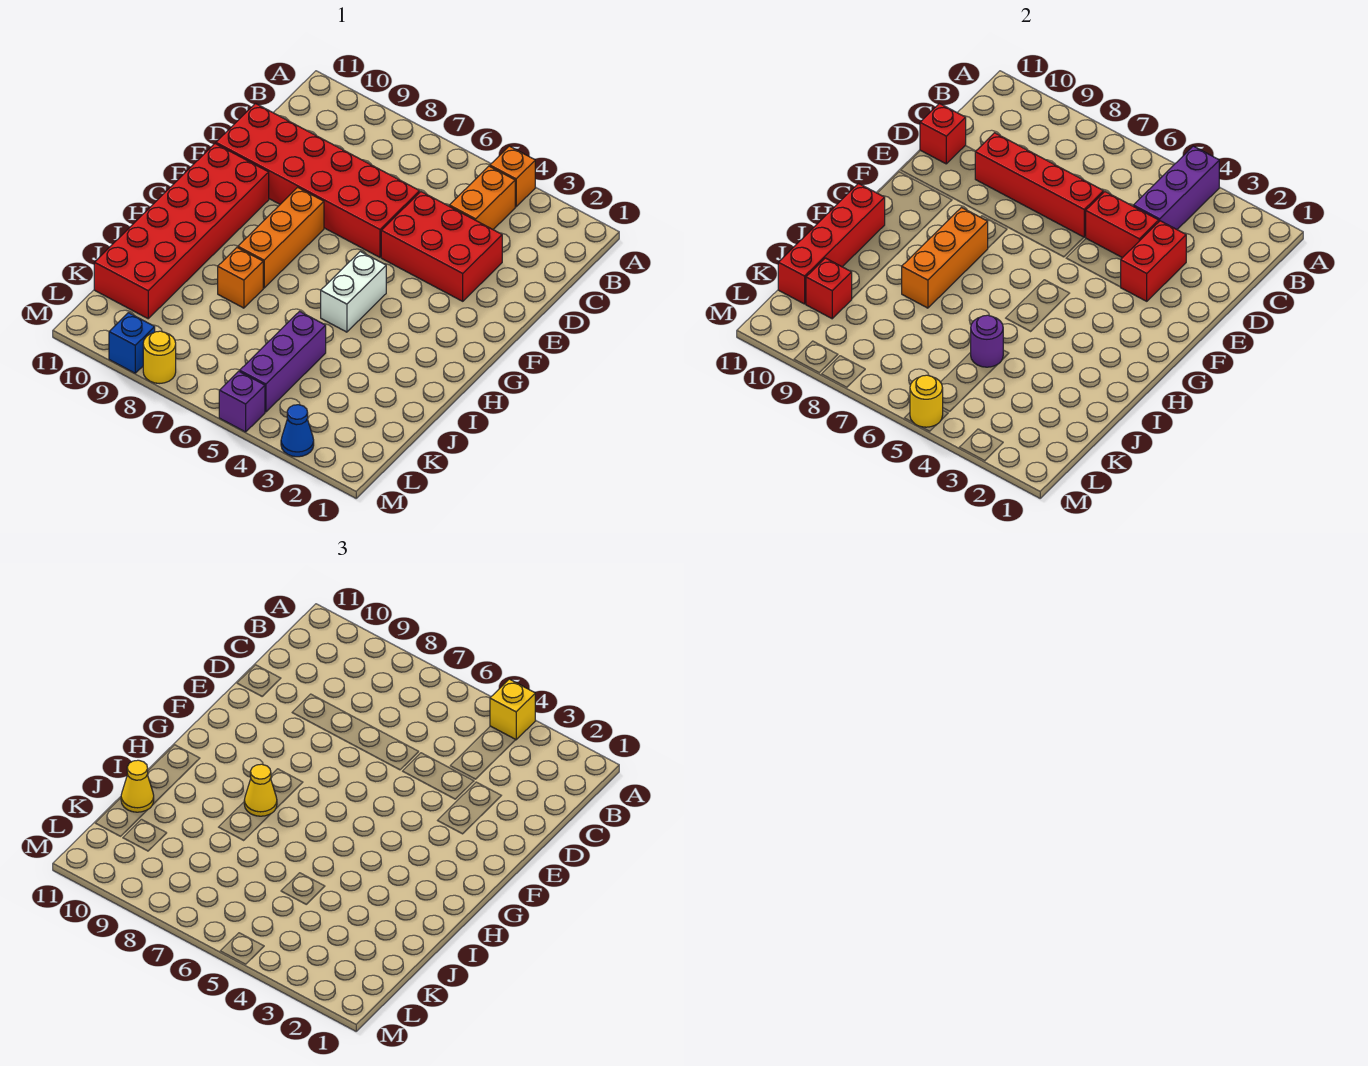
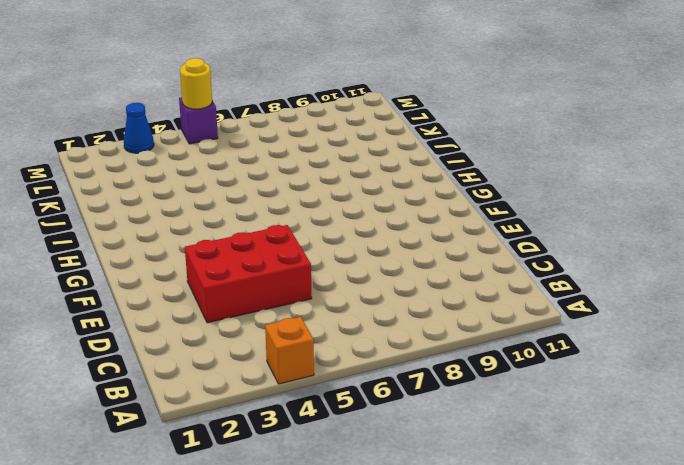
none -> orange 1x2 brick [449,166,515,229]
none -> red 2x6 brick [216,104,420,257]
none -> orange 1x3 brick [238,187,324,288]

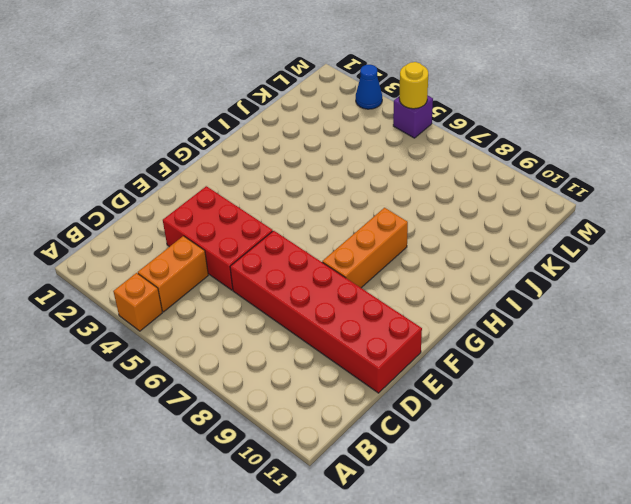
none -> red 2x6 brick [94,144,269,319]
none -> white 1x2 brick [321,251,386,332]
none -> orange 1x1 brick [218,248,263,308]

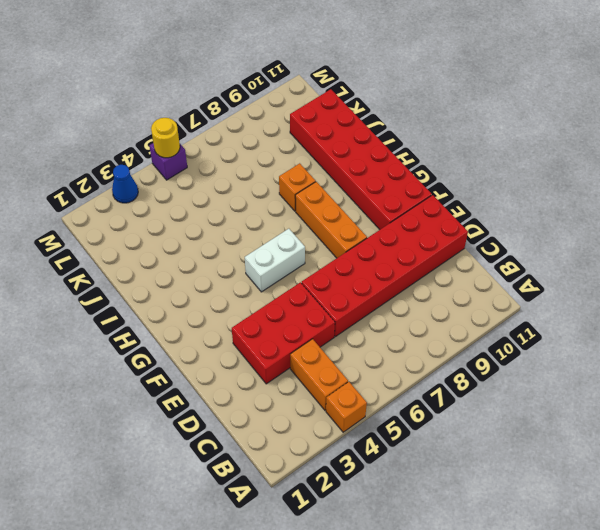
white 1x2 brick [245,229,305,292] -> white 1x2 brick turned to [321,251,386,332]
none -> purple 1x3 brick [240,311,326,412]
none -> yellow 1x1 round brick [143,331,176,383]
none -> blue 1x1 brick [109,313,155,373]

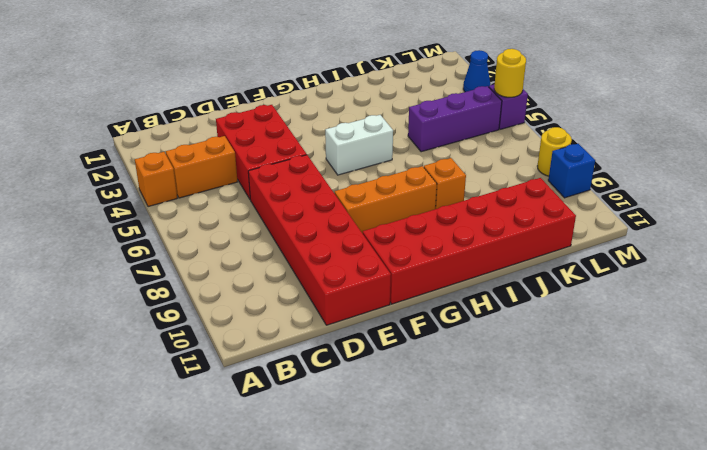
none -> purple 1x3 brick [1133,146,1219,229]
none -> red 1x2 brick [1121,221,1186,301]
none -> red 1x2 brick [1086,192,1159,258]

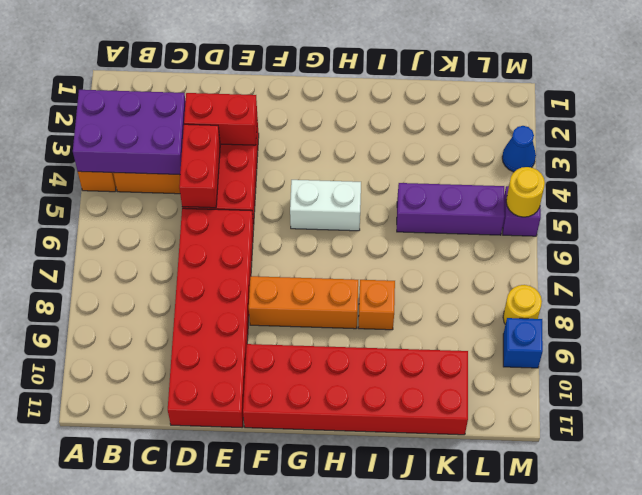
purple 2x3 brick [73,90,186,175] -> purple 1x3 brick [1133,146,1219,229]
none -> red 1x4 brick [975,133,1104,237]
none -> red 1x1 brick [920,104,966,164]
none -> orange 1x3 brick [902,208,988,308]

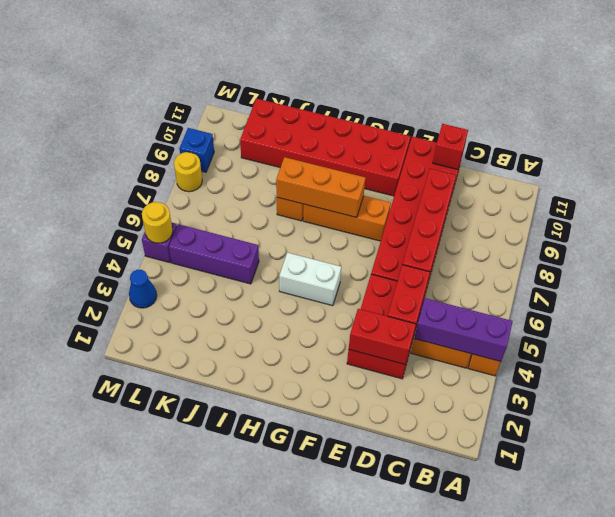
none -> red 1x4 brick [778,184,885,304]
none -> purple 1x1 round brick [971,315,1003,367]
none -> red 1x1 brick [806,258,852,319]

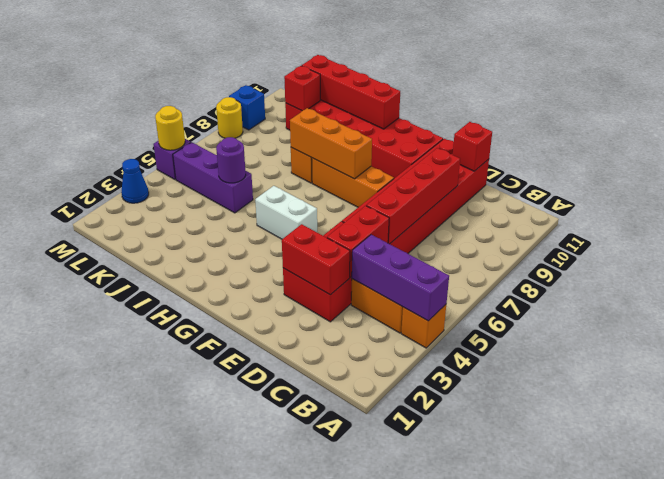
none -> yellow 1x1 brick [490,679,535,740]
none -> yellow 1x1 cone [244,764,277,816]
none -> yellow 1x1 cone [121,760,154,812]

